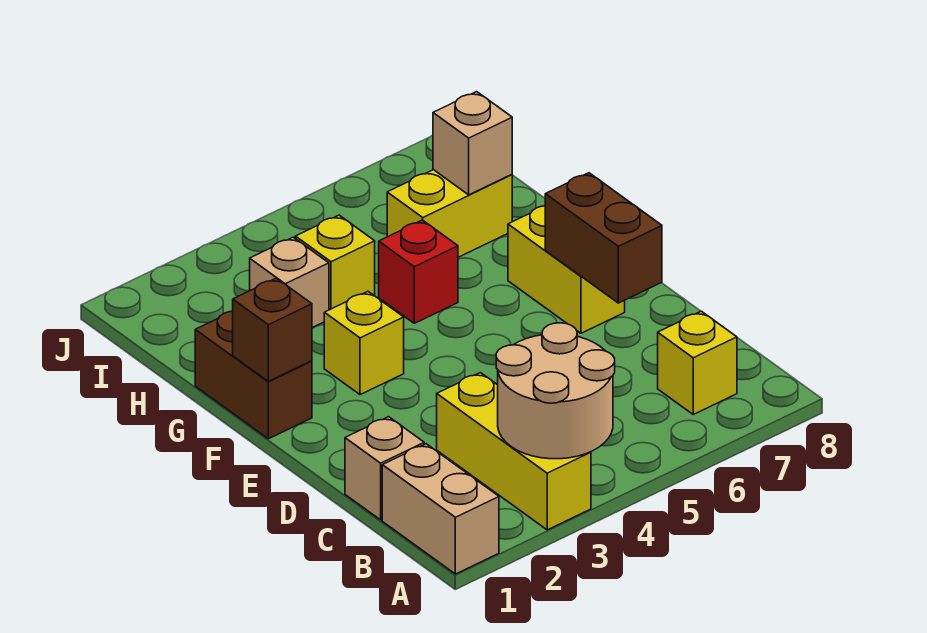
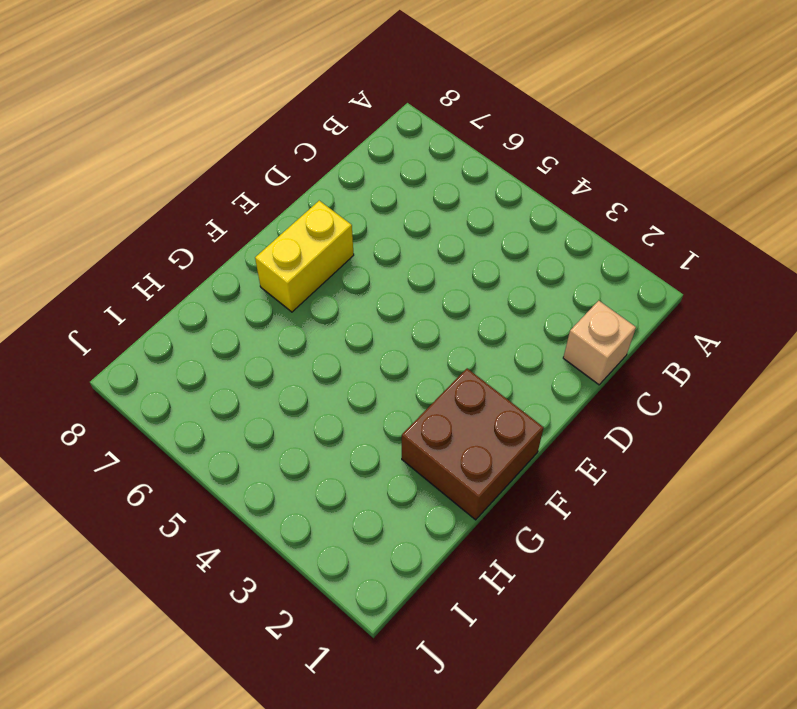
brown 2x2 brick [402,368,544,520] -> brown 1x2 brick [195,311,312,439]
none -> tan 1x2 brick [382,444,499,574]
none -> yellow 1x3 brick [437,373,591,530]
none -> yellow 1x1 brick [658,311,737,414]

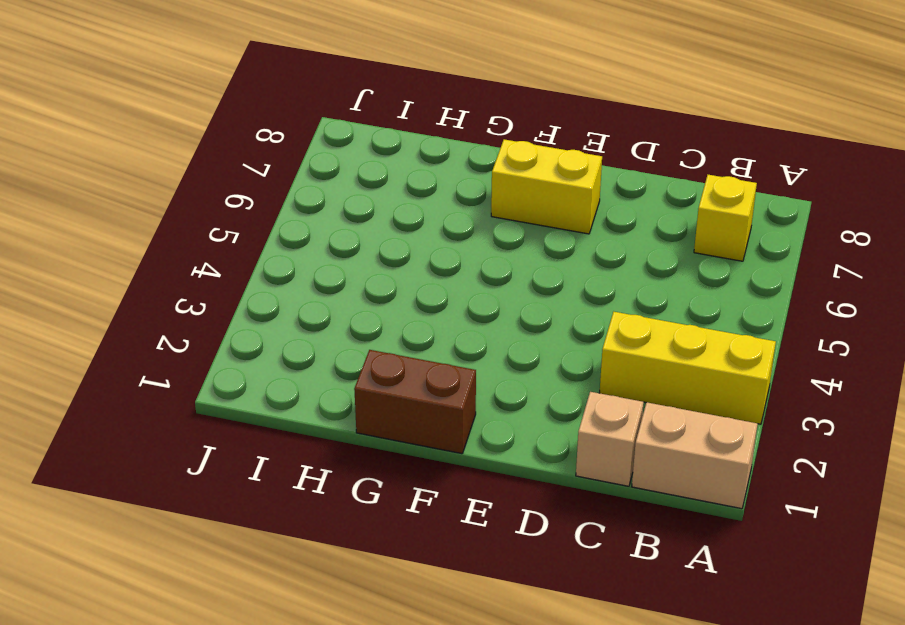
none -> yellow 1x1 brick [324,292,404,395]
none -> red 1x1 brick [379,220,458,323]
none -> tan 1x1 brick [250,237,329,328]

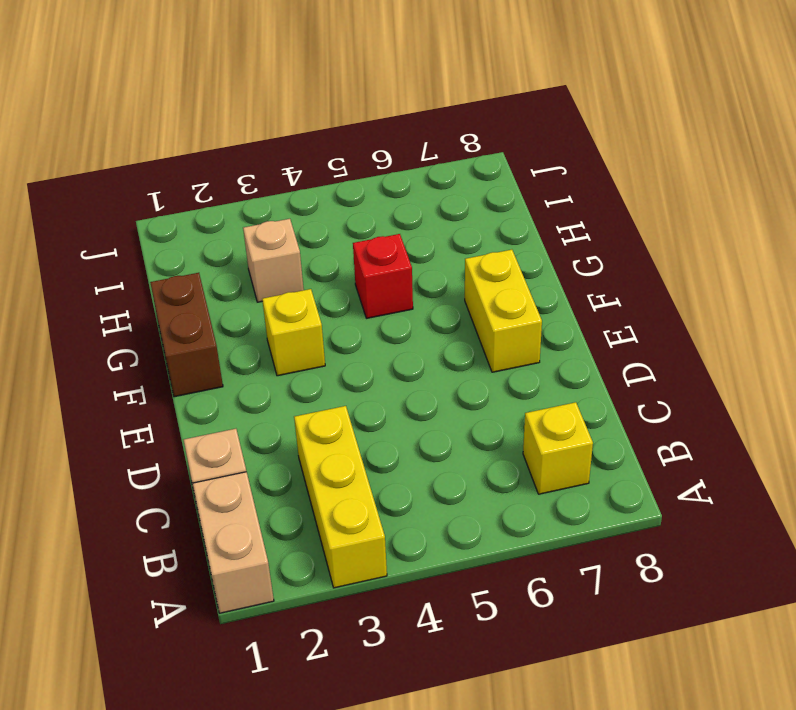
none -> yellow 1x1 brick [295,215,375,310]
none -> yellow 1x2 brick [387,170,512,257]
none -> tan 2x2 round brick [496,323,615,459]

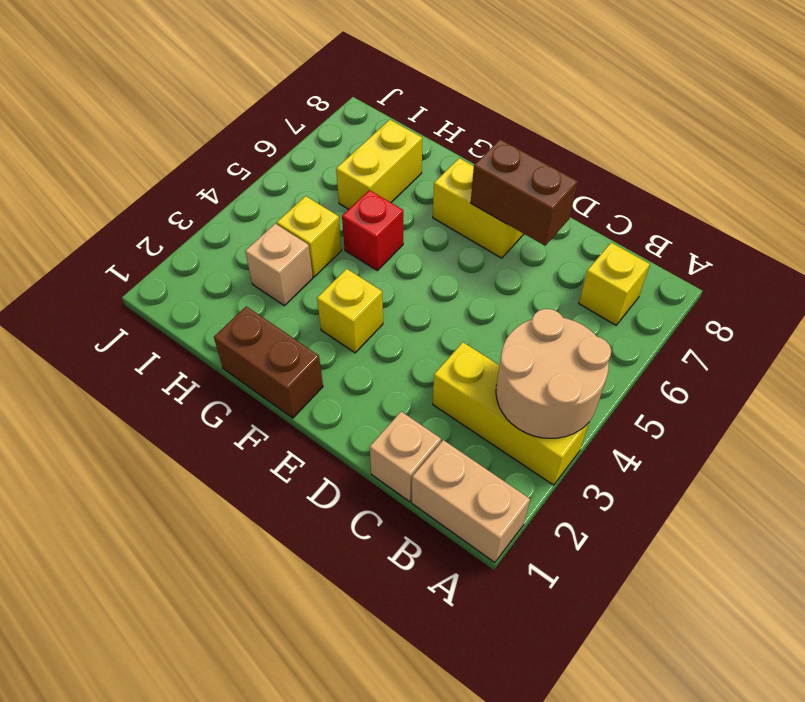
none -> brown 1x1 brick [233,278,312,381]
none -> tan 1x1 brick [433,92,512,195]

